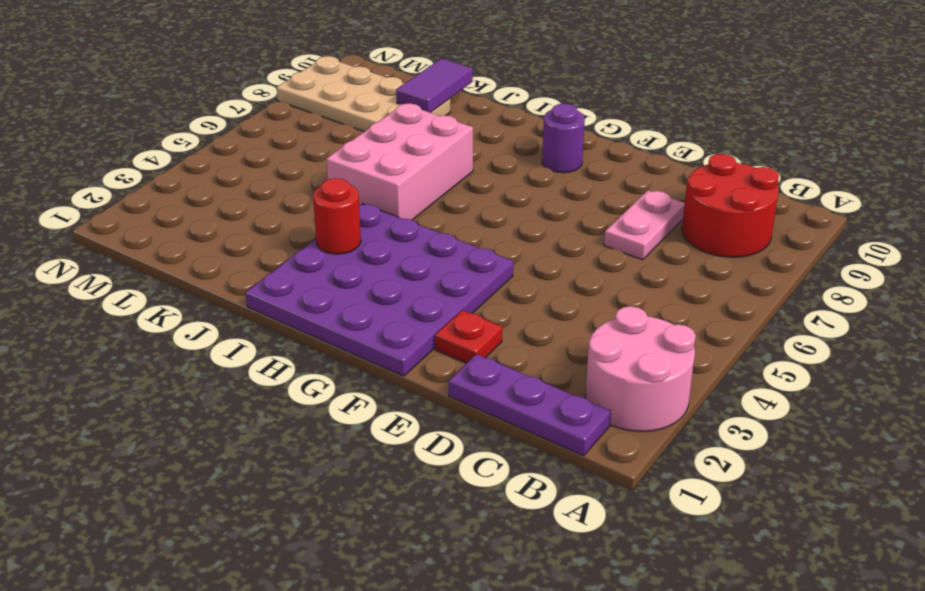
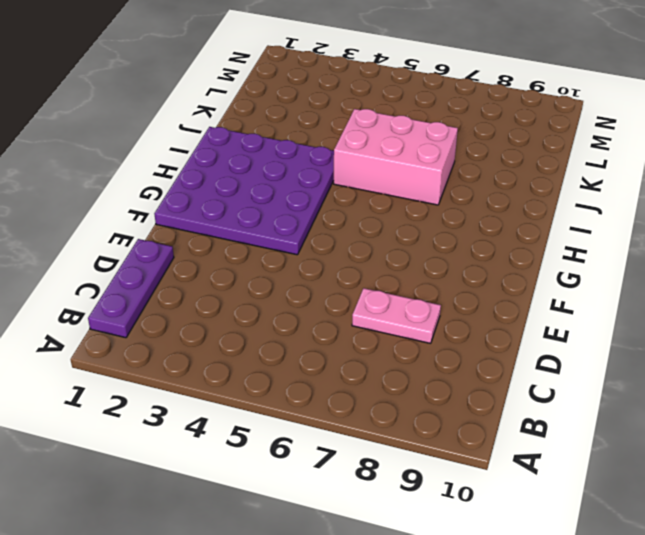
none -> pink 2x2 round brick [586,306,696,431]
none -> red 2x2 round brick [682,154,779,257]

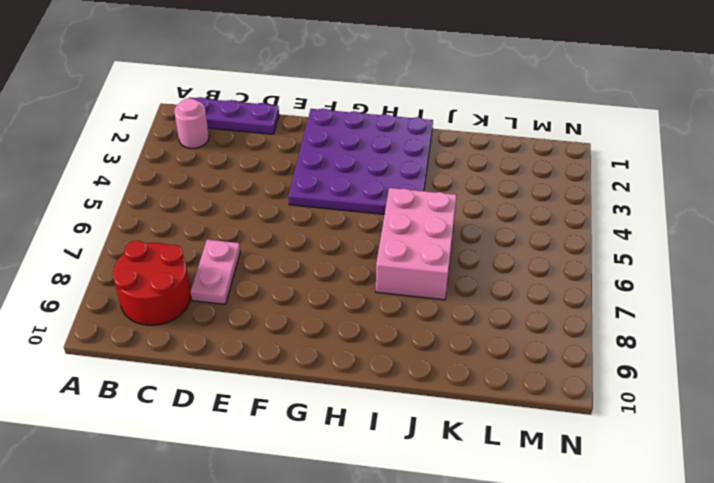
pink 1x1 round brick [174,98,209,148] -> pink 2x2 round brick [586,306,696,431]
none -> red 1x1 plate [435,310,502,363]
none -> purple 1x1 round brick [542,104,585,173]

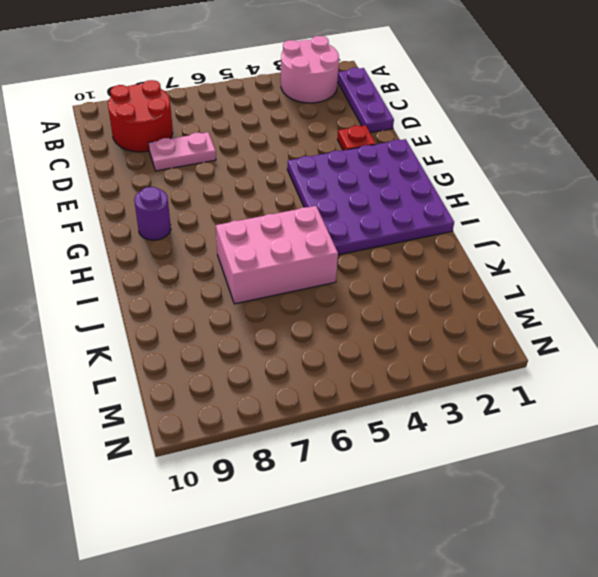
none -> tan 2x4 plate [277,56,450,132]
none -> red 1x1 round brick [313,178,361,254]

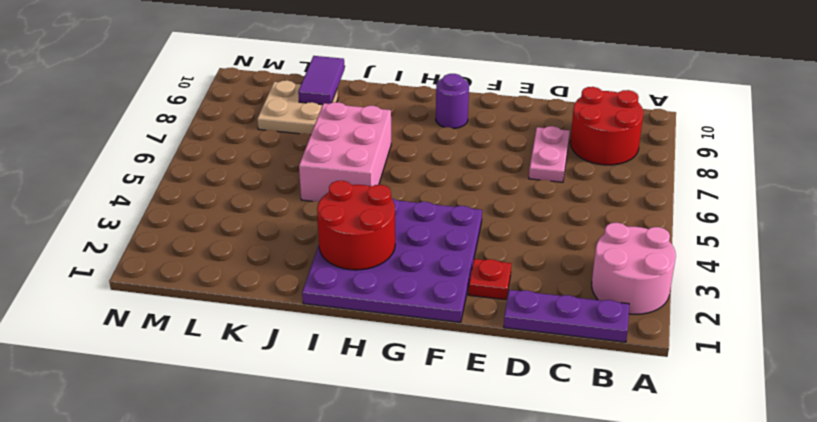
red 2x2 round brick [317,181,395,270] -> red 1x1 round brick [313,178,361,254]
tan 2x2 plate [257,80,338,135] -> tan 2x4 plate [277,56,450,132]

